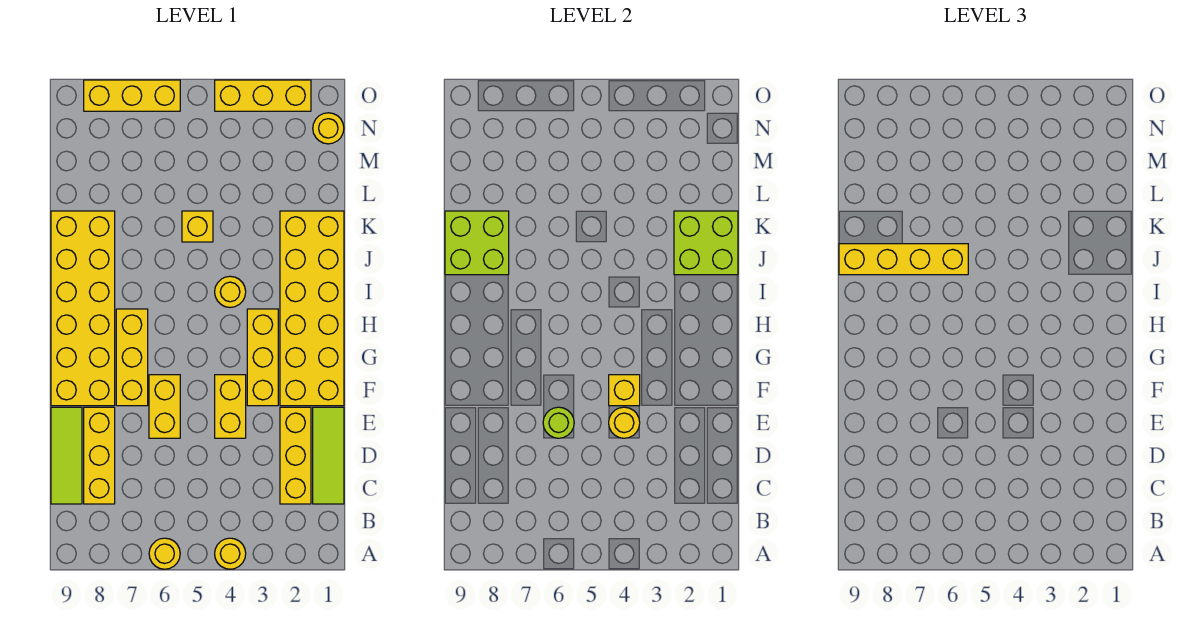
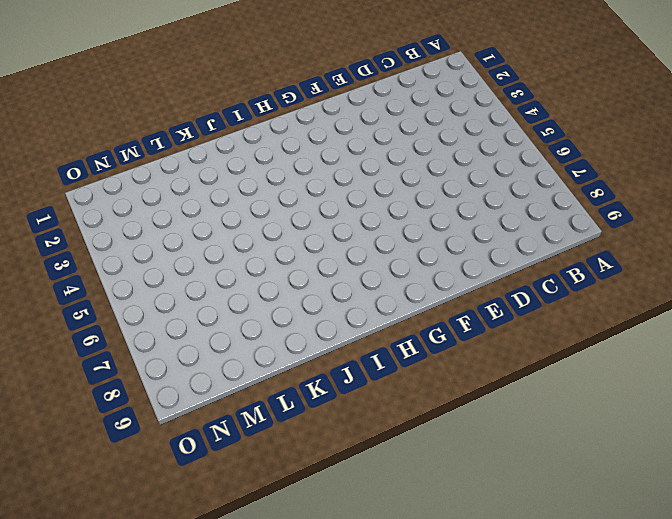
none -> yellow 1x1 round brick [215,538,246,569]
none -> yellow 1x1 round brick [149,538,180,569]
none -> lime 1x3 tile [313,407,344,504]

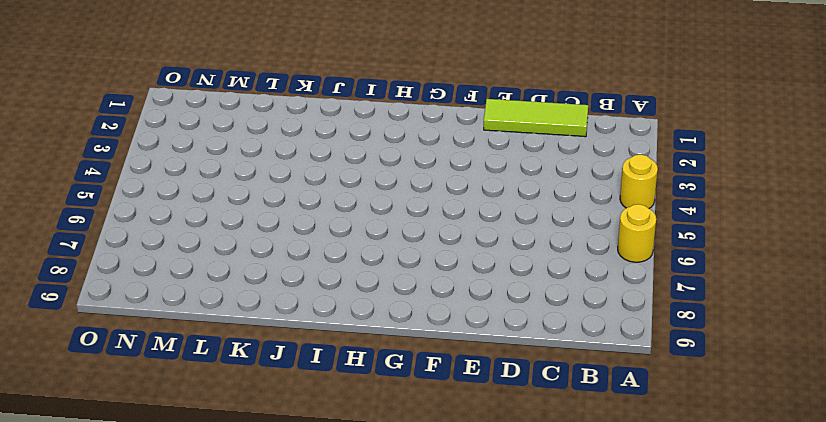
none -> yellow 1x3 brick [280,407,311,504]
none -> yellow 1x3 brick [84,407,115,504]
none -> lime 1x3 tile [51,407,82,504]

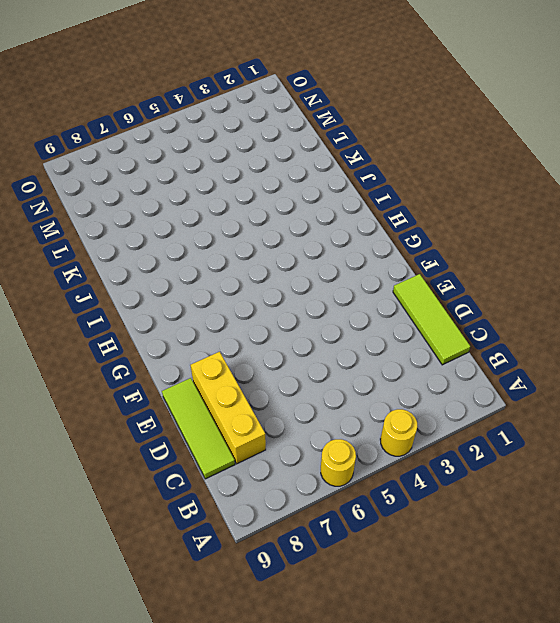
none -> yellow 1x3 brick [280,407,311,504]
none -> yellow 1x2 brick [215,375,246,438]
none -> yellow 1x2 brick [149,375,180,438]

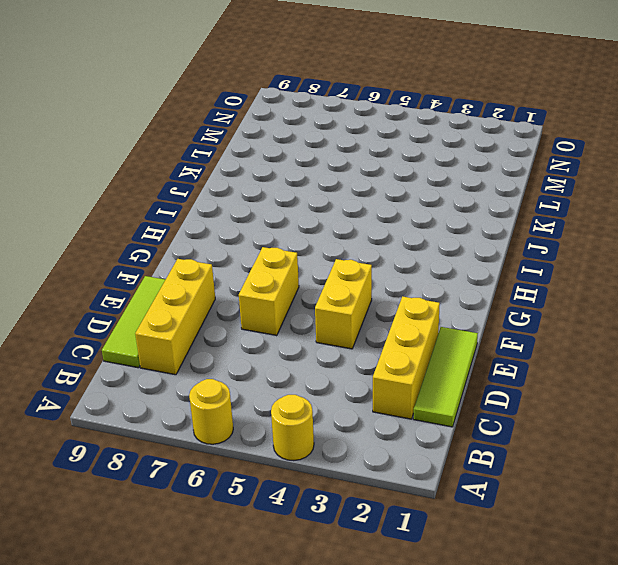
none -> yellow 2x6 brick [280,211,344,406]
none -> yellow 1x3 brick [247,309,278,406]
none -> yellow 1x3 brick [116,309,148,406]

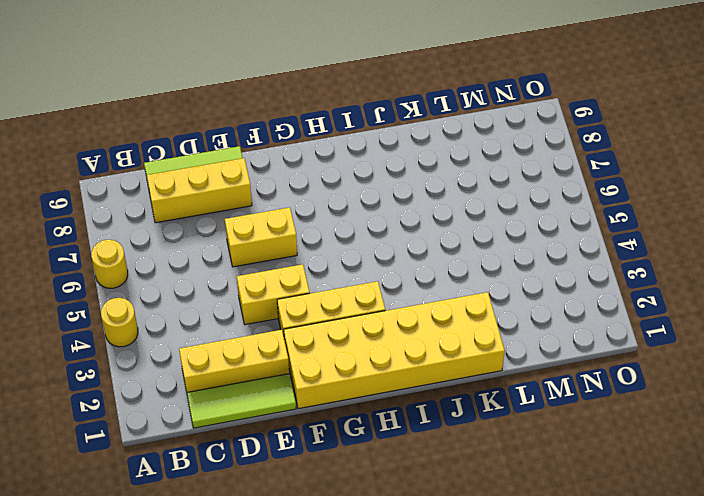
none -> yellow 1x3 brick [116,309,148,406]
none -> yellow 2x6 brick [51,211,115,406]
none -> yellow 1x1 round brick [215,276,246,307]

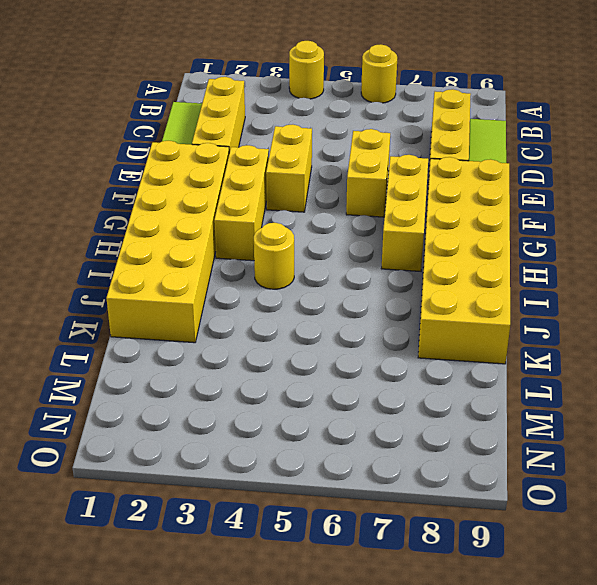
none -> yellow 1x1 brick [182,211,213,242]
none -> yellow 1x1 round brick [313,113,344,144]
none -> yellow 1x3 brick [215,80,311,111]

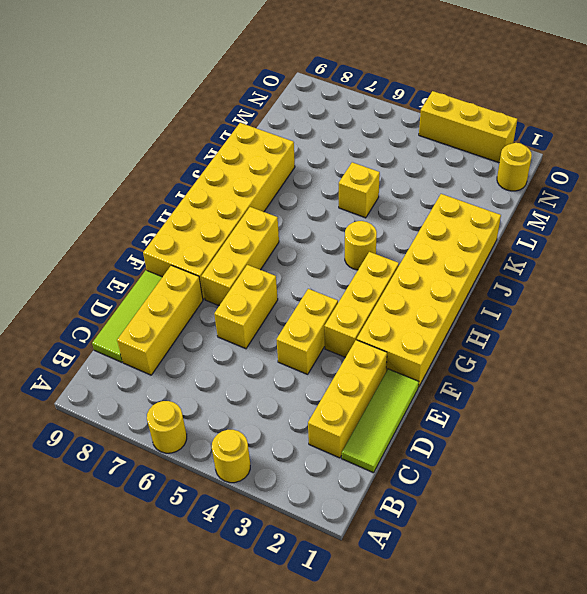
none -> yellow 1x3 brick [84,80,180,111]
none -> yellow 1x1 round brick [609,407,640,438]
none -> lime 1x1 round brick [543,407,574,438]

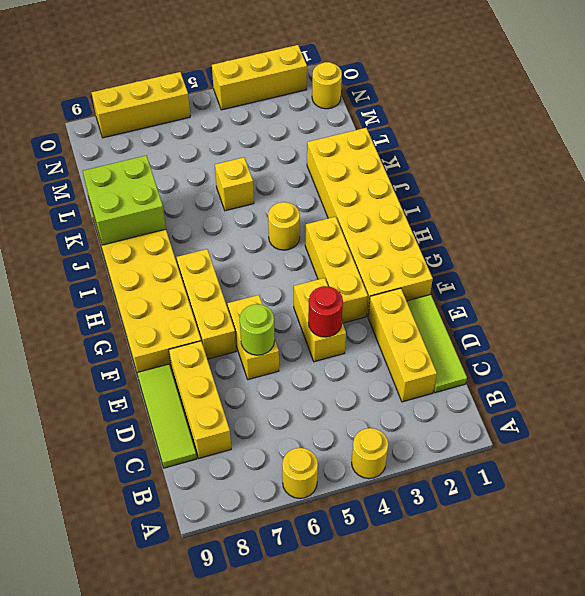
red 1x1 round brick [308,286,343,337] -> yellow 1x1 round brick [609,407,640,438]
none -> yellow 1x1 brick [609,375,640,406]
none -> lime 2x2 brick [674,211,738,275]
none -> yellow 1x4 brick [839,244,968,275]

